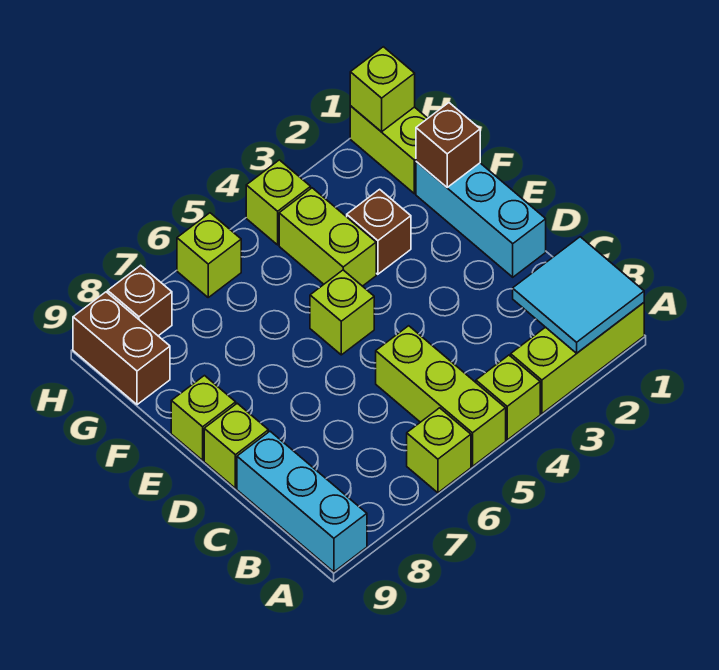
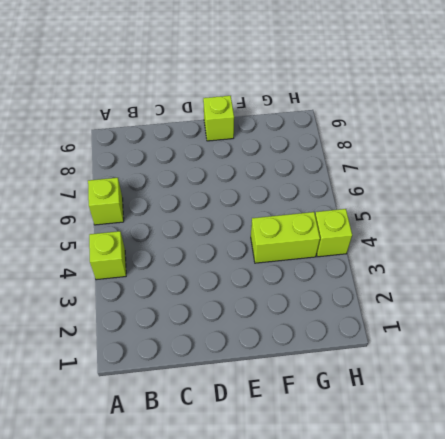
none -> lime 1x3 brick [511,303,644,414]
none -> lime 1x3 brick [376,326,506,466]
none -> cyan 1x3 brick [237,431,367,572]

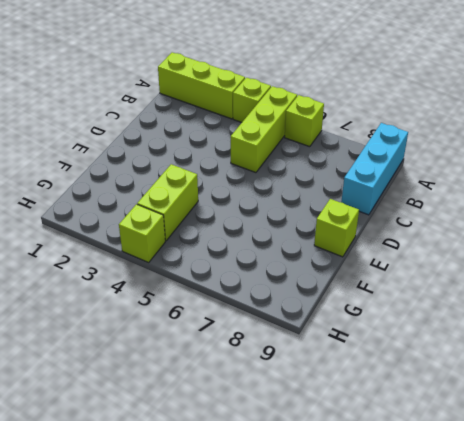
none -> cyan 1x3 brick [416,162,546,277]
none -> lime 1x1 brick [204,403,268,488]
none -> lime 1x1 brick [310,270,374,355]

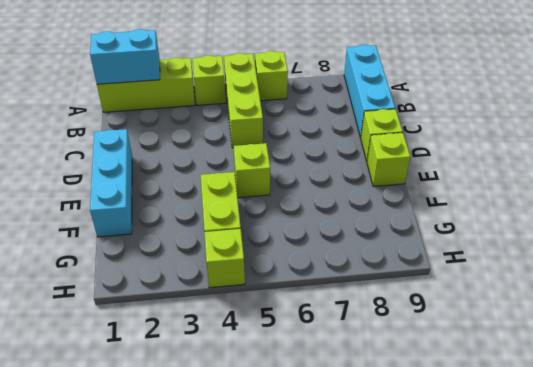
cyan 1x2 brick [90,29,160,84] -> cyan 2x2 tile [513,237,644,353]
none -> brown 1x1 brick [347,189,411,274]
none -> lime 1x2 brick [350,106,428,194]
none -> brown 1x2 brick [73,292,170,405]

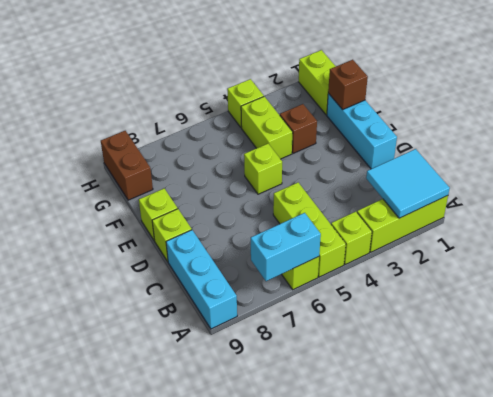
cyan 1x2 brick [251,213,321,281] -> none
none -> lime 1x1 brick [177,213,241,297]
none -> brown 1x1 brick [108,265,172,336]
none -> lime 1x1 brick [350,47,415,132]

